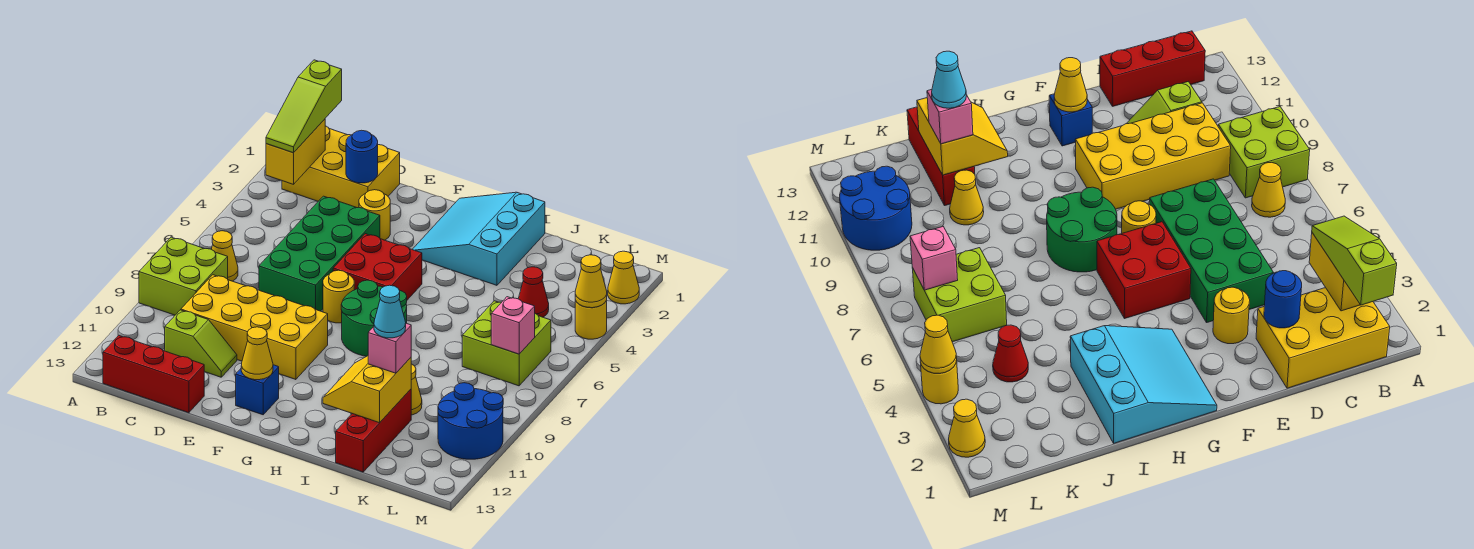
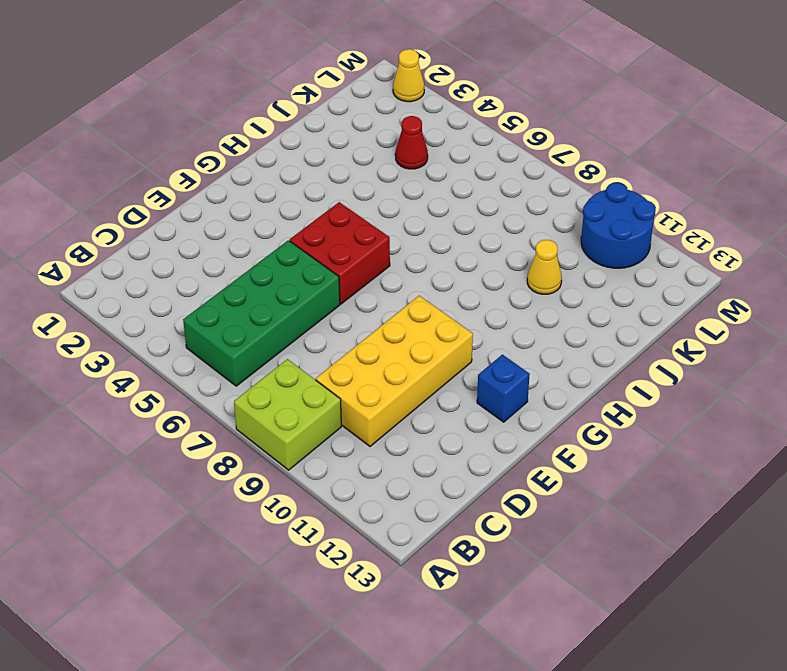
green 2x4 brick [183,240,340,386] -> green 2x4 brick turned to [259,196,380,311]
none -> yellow 2x3 brick [282,126,400,208]
none -> yellow 1x1 cone [211,231,238,281]
none -> red 1x3 brick [103,335,204,413]

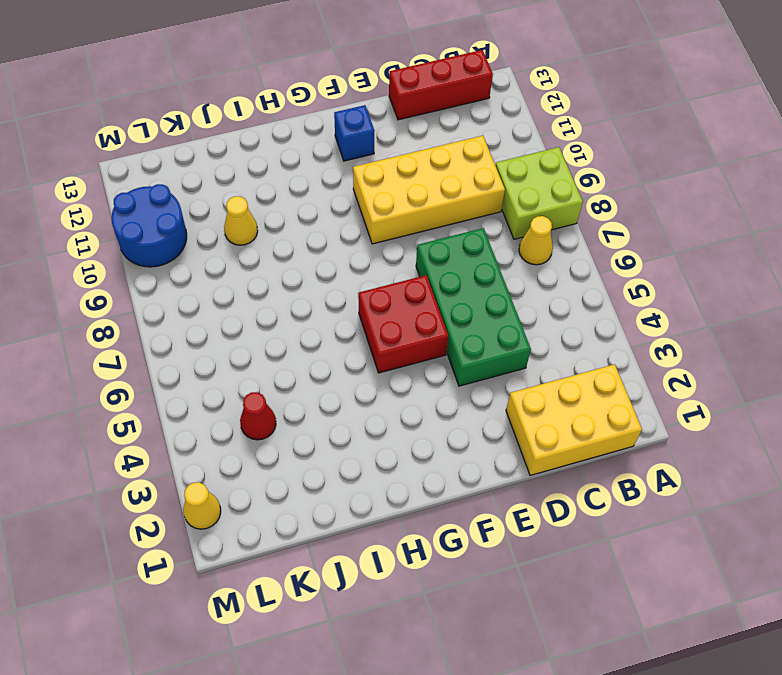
none -> lime 1x2 slope [165,310,237,377]
none -> yellow 1x1 round brick [359,190,390,240]
none -> yellow 1x1 round brick [323,270,354,323]

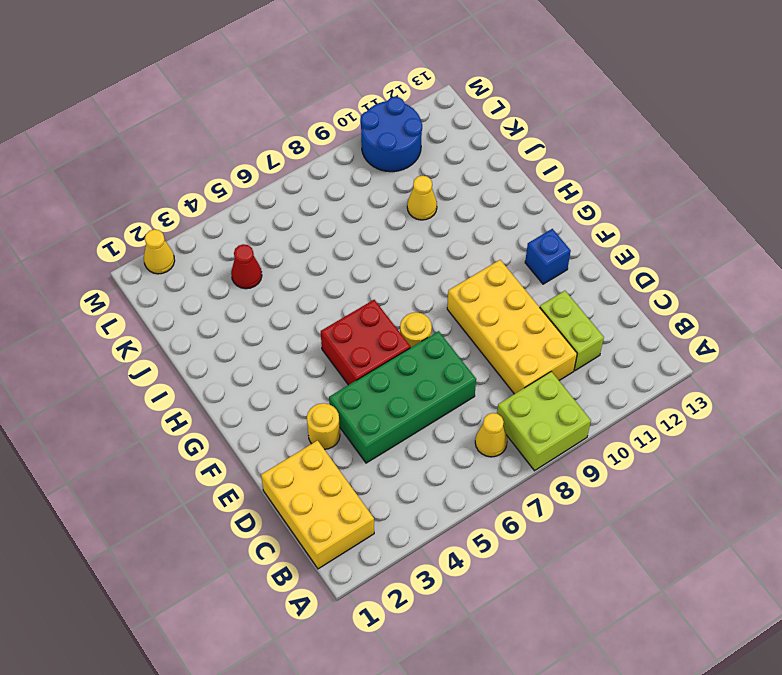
lime 1x2 brick [540,291,604,371] -> lime 1x2 slope [165,310,237,377]
none -> red 1x3 brick [103,335,204,413]
none -> cyan 3x3 slope [412,192,545,285]
none -> green 2x2 round brick [341,280,407,356]

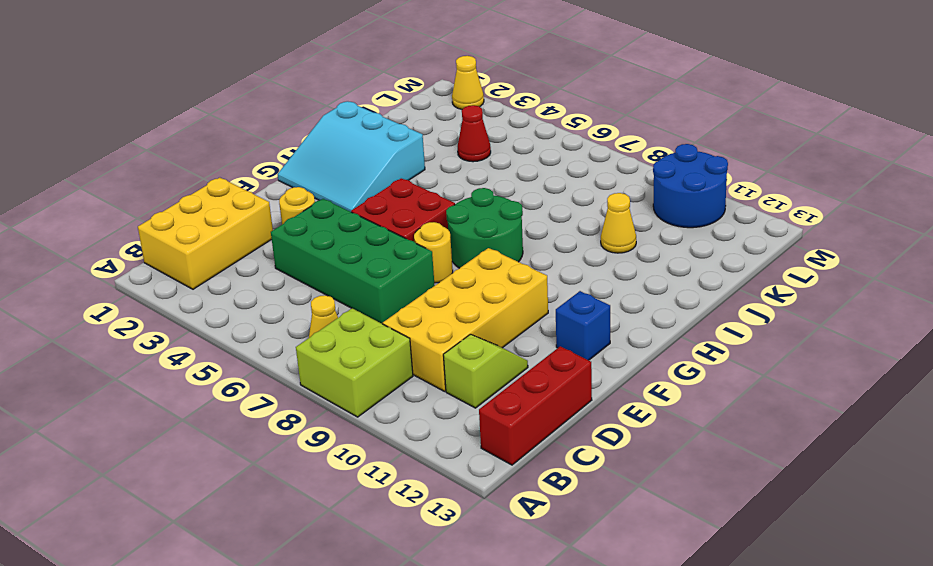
none -> red 1x3 brick [336,389,411,472]
none -> lime 2x2 brick [462,301,551,386]
none -> yellow 1x1 round brick [575,300,607,339]

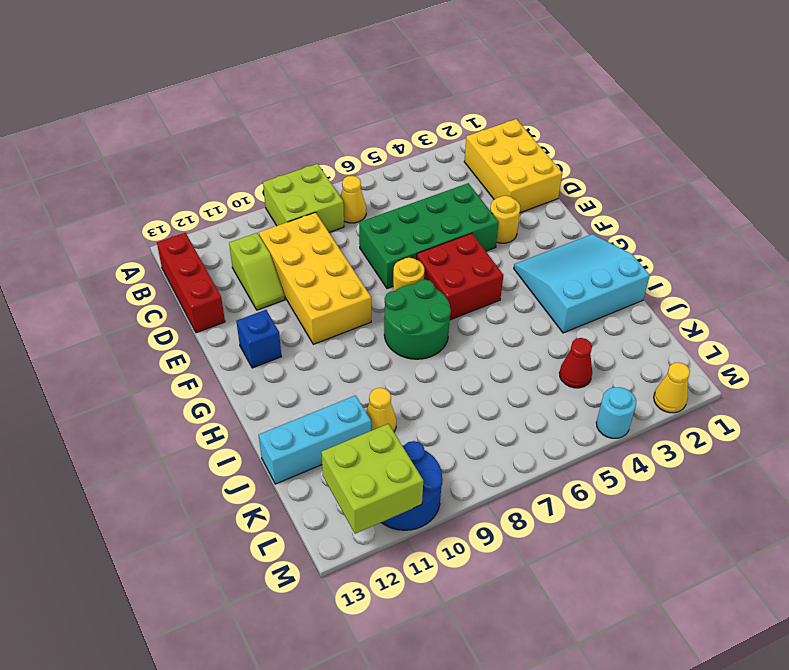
cyan 1x3 brick [259,395,371,484] -> red 1x3 brick [336,389,411,472]
lime 2x2 brick [321,424,423,534] -> lime 2x2 brick moved to [462,301,551,386]
cyan 1x1 round brick [596,387,636,438] -> yellow 1x1 round brick [575,300,607,339]
none -> yellow 1x2 brick [266,119,325,184]
none -> blue 1x1 round brick [346,130,378,183]
none -> yellow 1x1 cone [241,327,273,380]

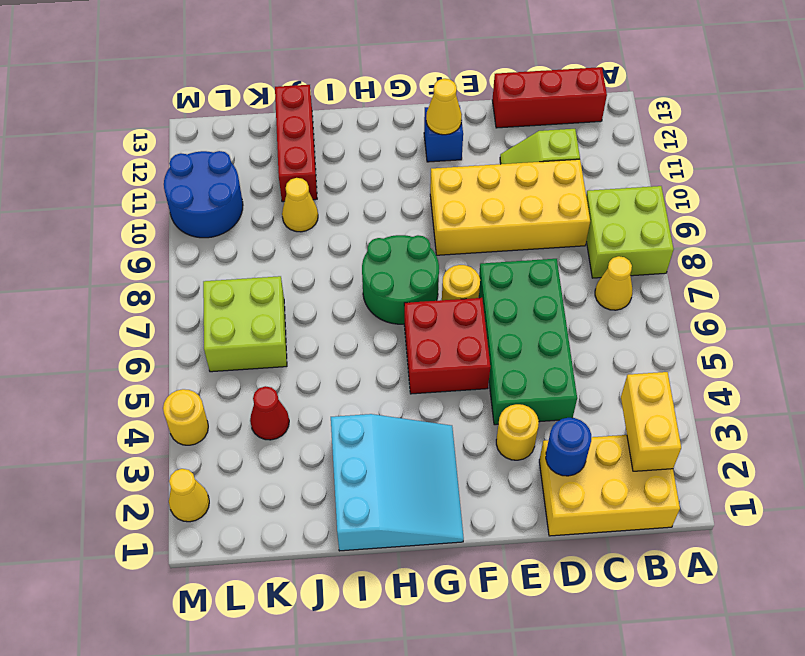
none -> yellow 2x2 slope [323,356,411,423]
none -> pink 1x1 brick [491,297,535,354]
none -> yellow 1x1 cone [575,255,607,308]

